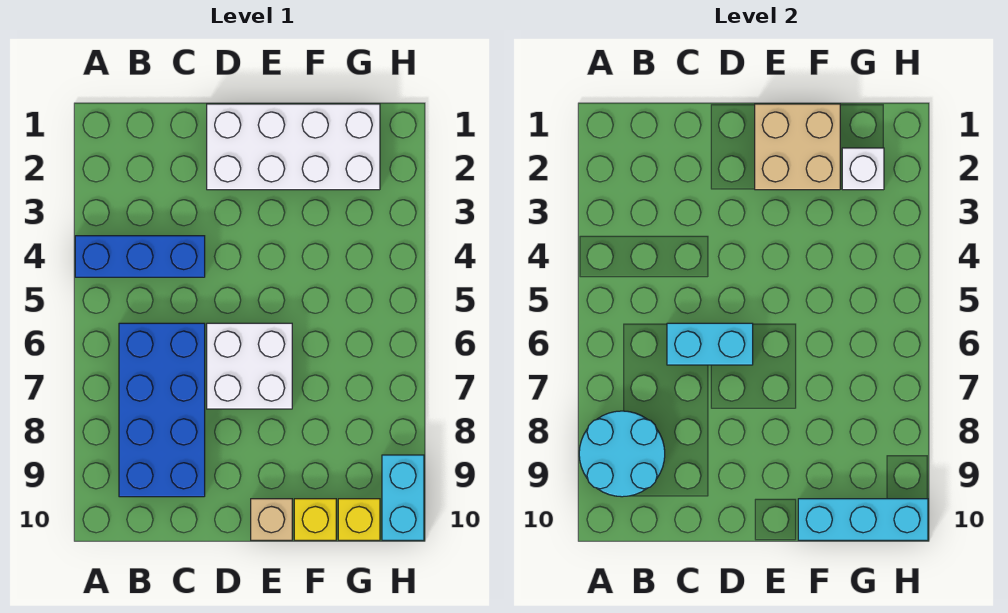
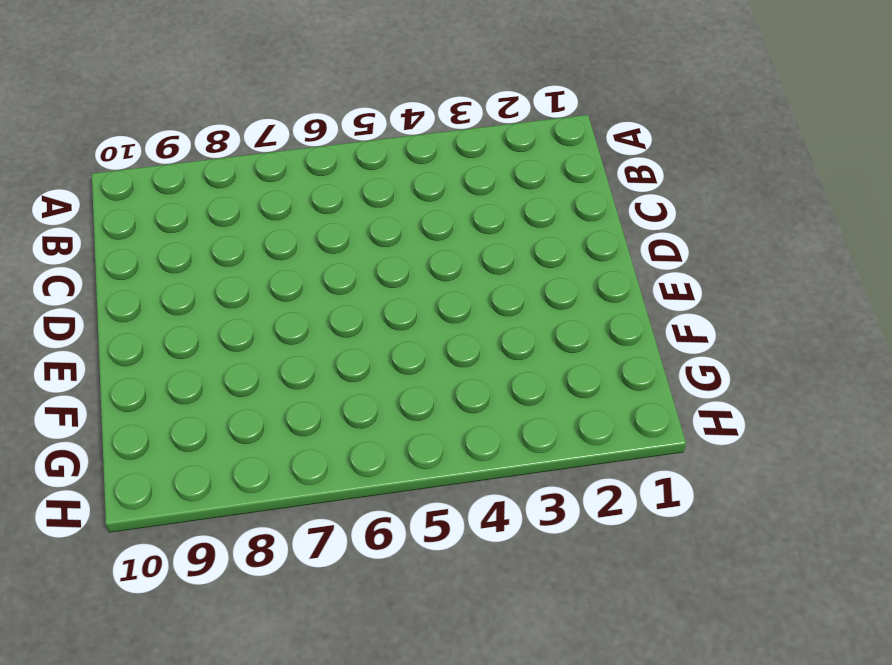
none -> blue 1x3 brick [75,236,205,277]
none -> blue 2x4 brick [119,323,205,497]
none -> white 2x4 brick [207,104,380,190]

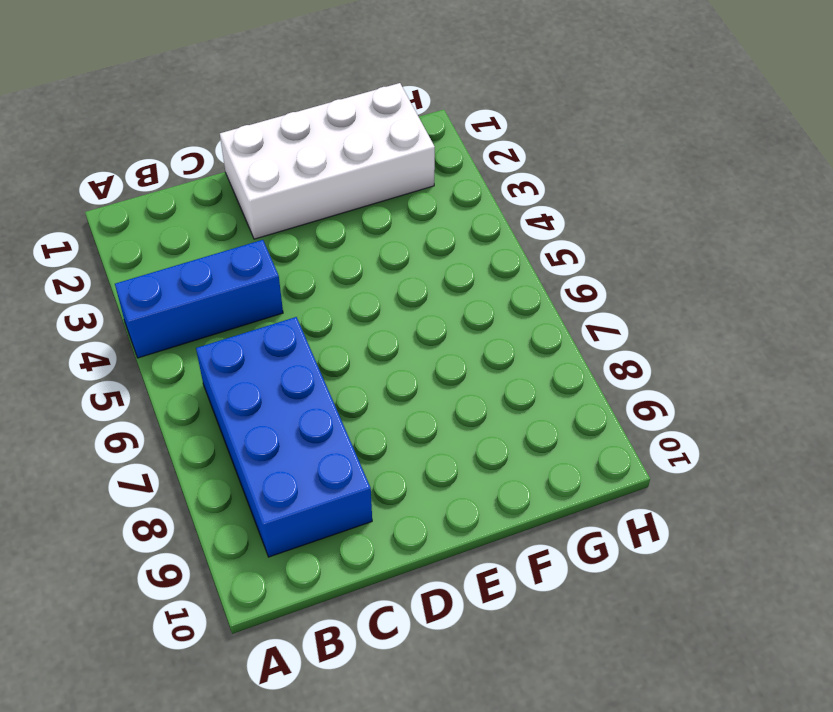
none -> white 2x2 brick [207,323,292,409]
none -> tan 1x1 brick [251,499,292,540]
none -> yellow 1x1 brick [294,499,336,540]

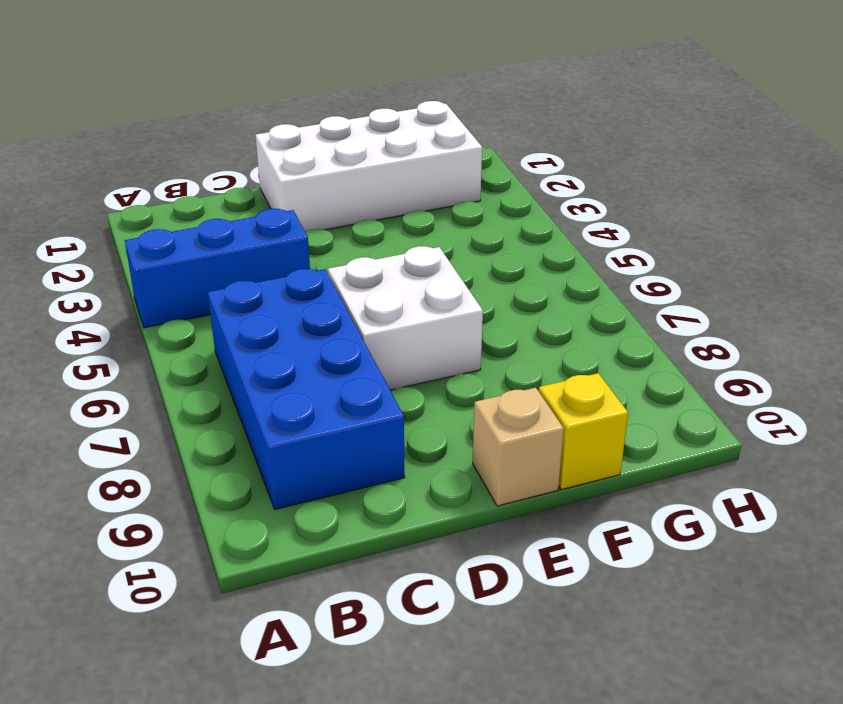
none -> yellow 1x1 brick [338,499,380,540]
none -> cyan 1x2 brick [382,455,424,540]
none -> cyan 2x2 round brick [579,411,665,497]

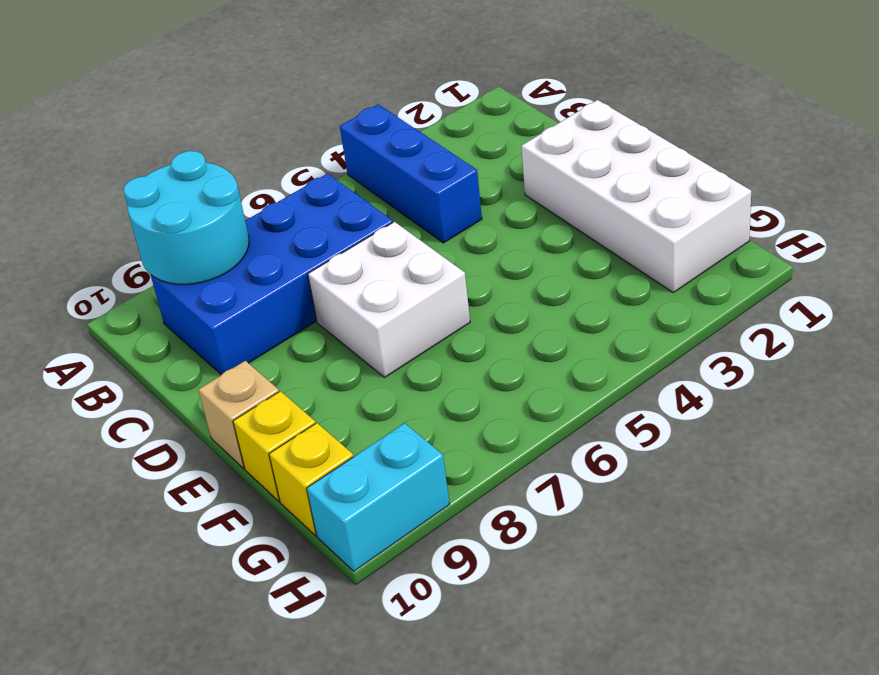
none -> cyan 1x2 brick [667,323,753,365]
none -> tan 2x2 brick [755,104,840,190]
none -> cyan 1x3 brick [798,499,928,540]

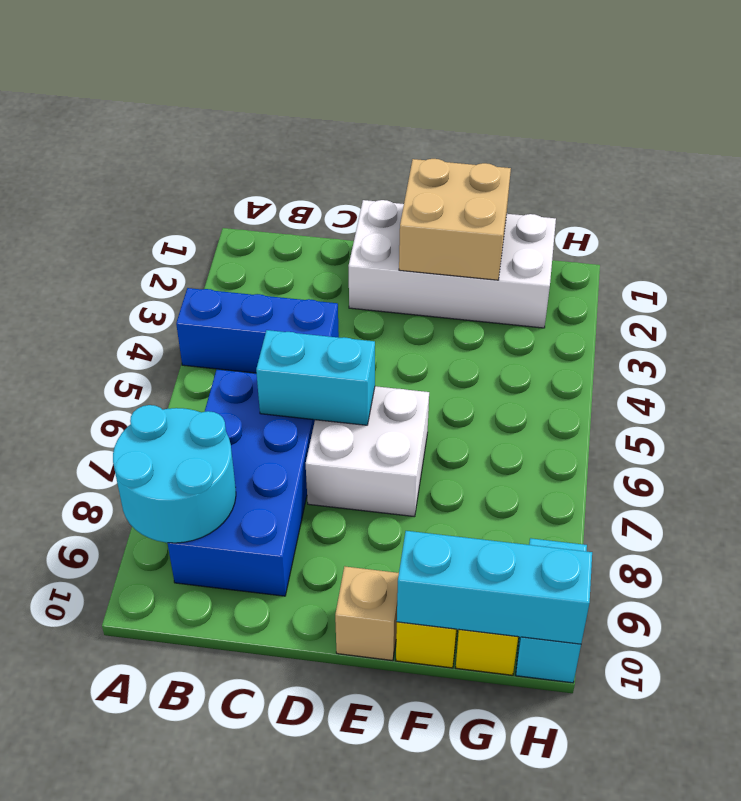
none -> white 1x1 brick [842,148,884,190]

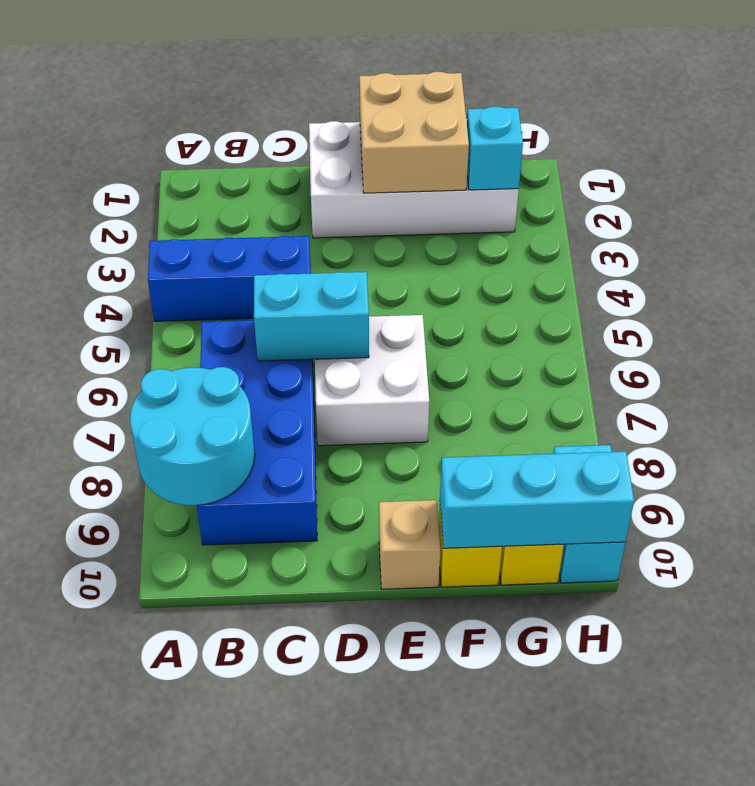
cyan 1x1 brick [467,107,523,190] -> white 1x1 brick [842,148,884,190]

